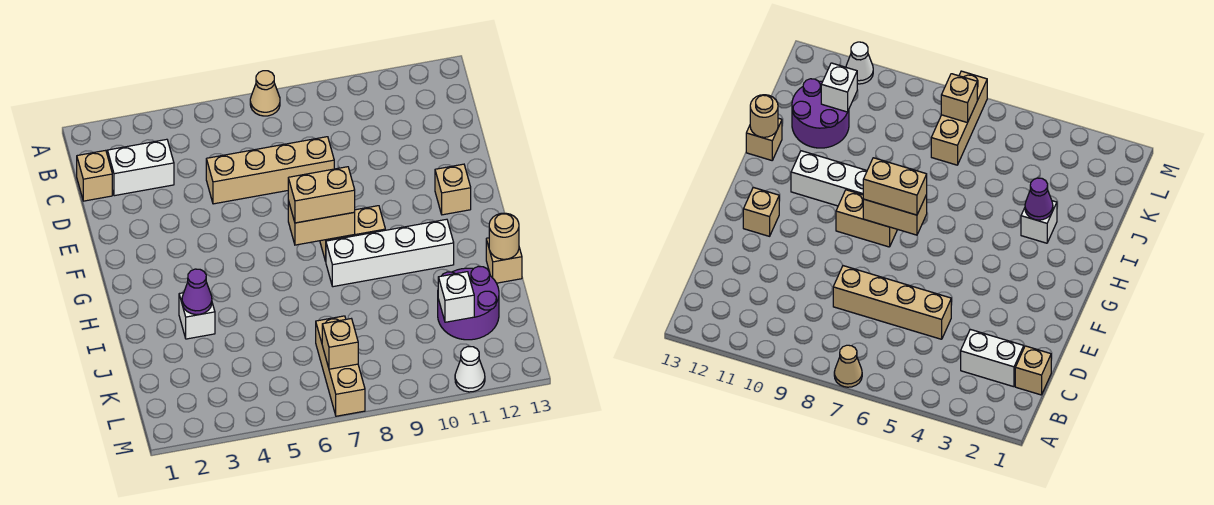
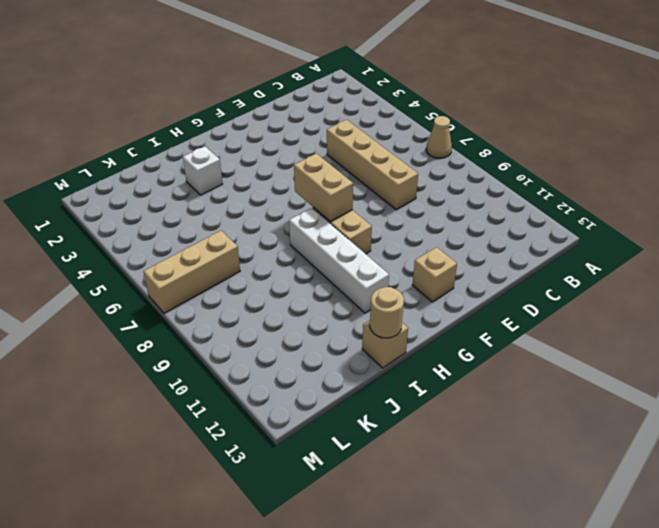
none -> tan 1x1 brick [77,150,112,201]
none -> white 1x2 brick [107,139,174,196]
none -> purple 2x2 round brick [438,266,499,340]

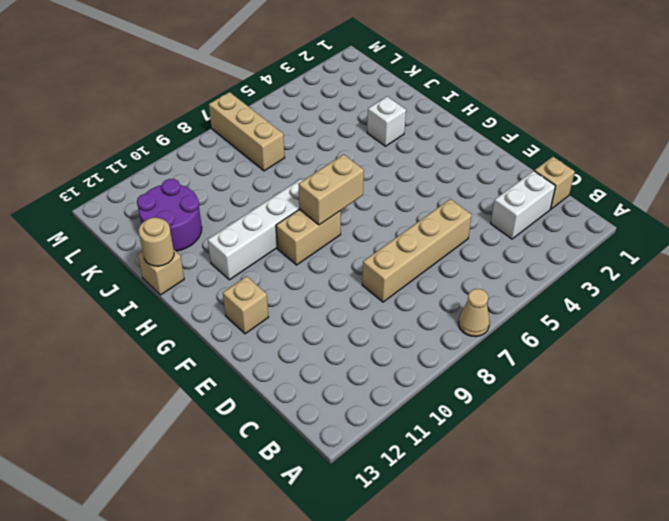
none -> white 1x1 cone [455,347,485,392]
none -> purple 1x1 cone [182,269,212,315]
none -> white 1x1 brick [438,272,474,322]

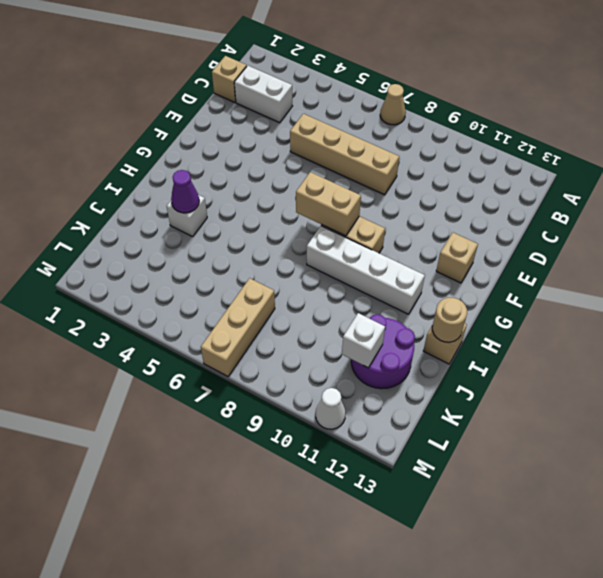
none -> tan 1x1 brick [322,319,358,369]
none -> tan 1x2 brick [288,167,355,223]

